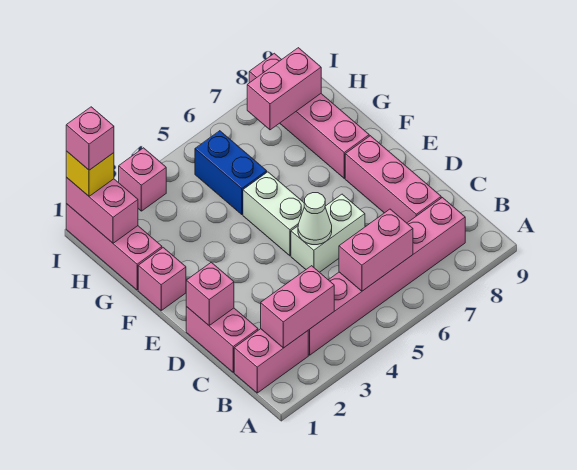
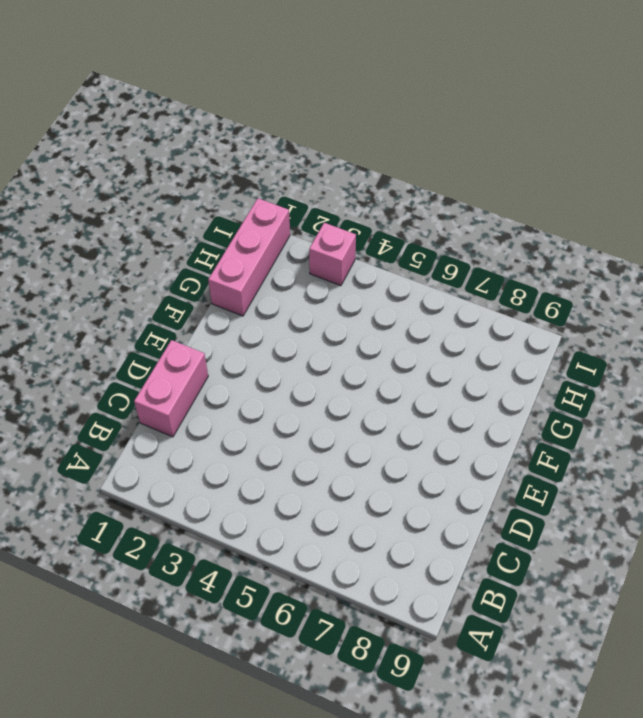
none -> pink 1x2 brick [234,329,308,393]
none -> pink 1x6 brick [308,198,465,355]
none -> pink 1x3 brick [345,136,441,223]

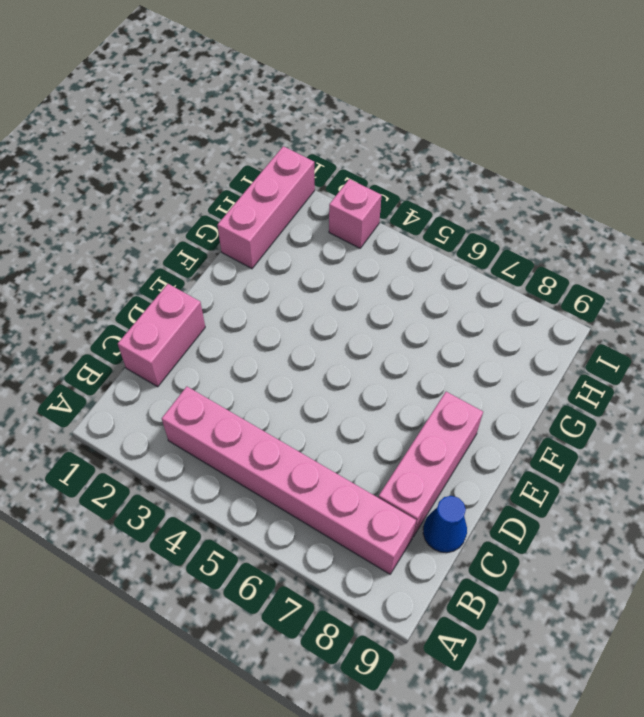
blue 1x1 cone [423,496,467,553] -> none
none -> pink 1x2 brick [234,329,308,393]
none -> white 1x2 brick [291,194,365,272]
none -> white 1x2 brick [243,172,304,256]

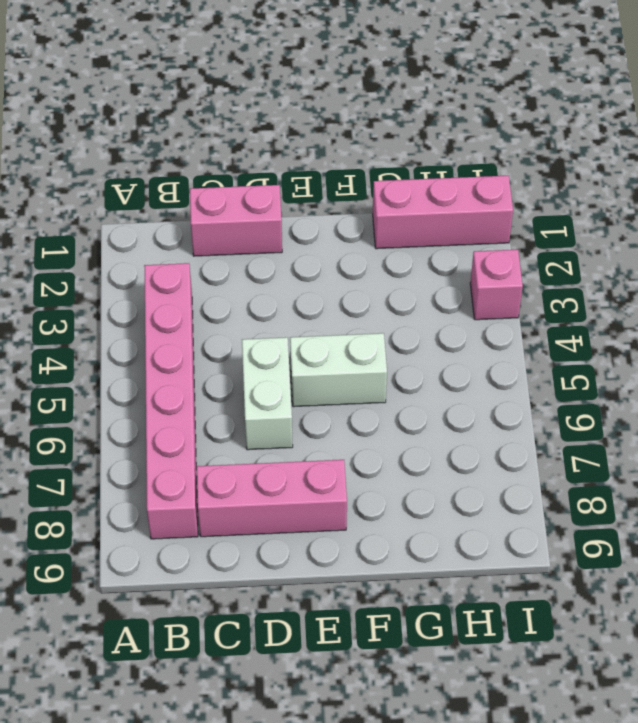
none -> pink 1x2 brick [234,329,308,393]
none -> pink 1x1 brick [138,248,186,311]
none -> pink 1x4 brick [249,53,369,178]

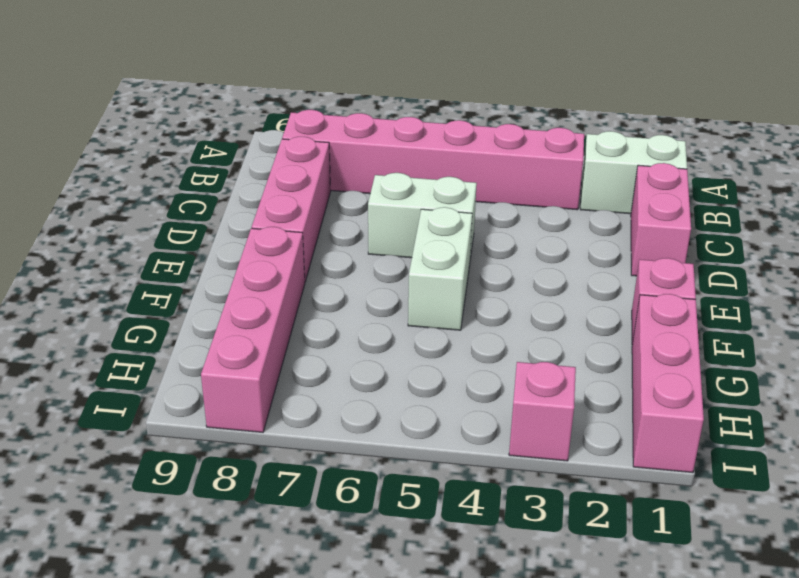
white 1x2 brick [580,131,687,214] -> pink 1x2 brick [234,329,308,393]
none -> blue 1x2 brick [195,131,267,214]
none -> pink 1x2 brick [261,266,334,348]
none -> pink 1x2 brick [339,209,413,291]

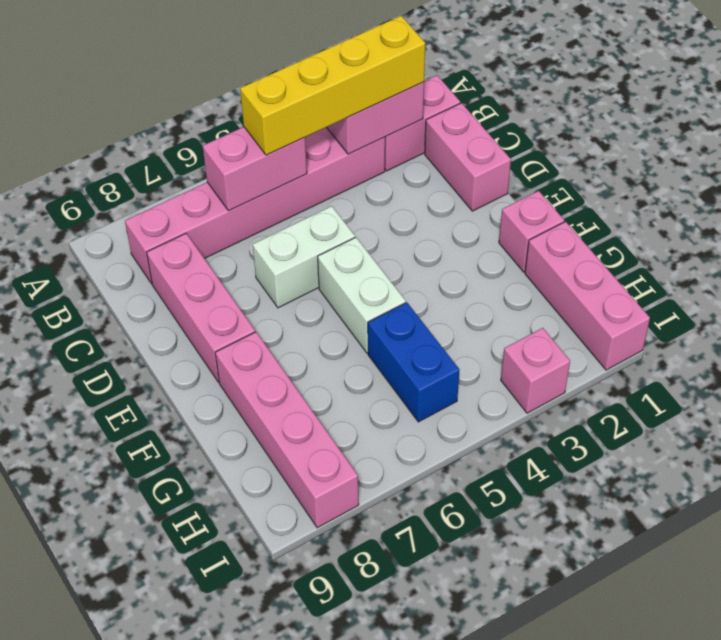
yellow 1x4 brick [240,16,425,155] -> none
none -> pink 1x1 brick [186,262,234,325]
none -> white 1x1 cone [298,193,332,245]
none -> pink 1x2 brick [66,177,138,243]

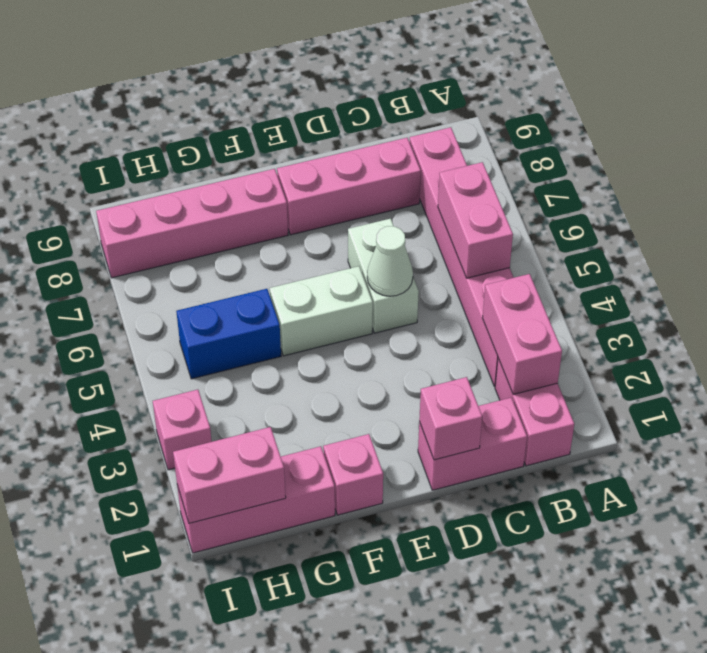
none -> pink 1x2 brick [247,48,321,130]
none -> yellow 1x1 brick [66,151,114,196]
none -> pink 1x1 brick [66,107,114,170]

